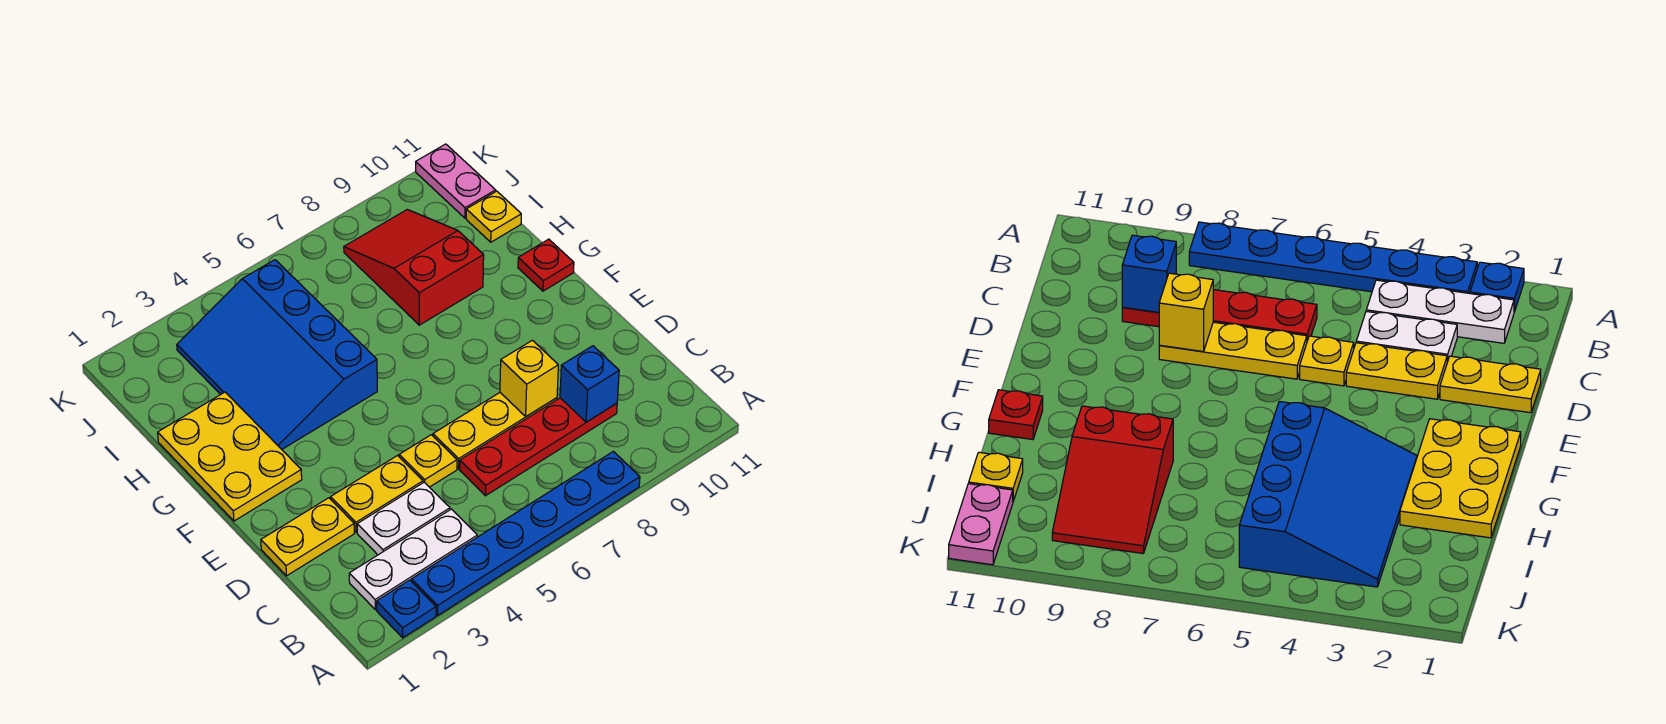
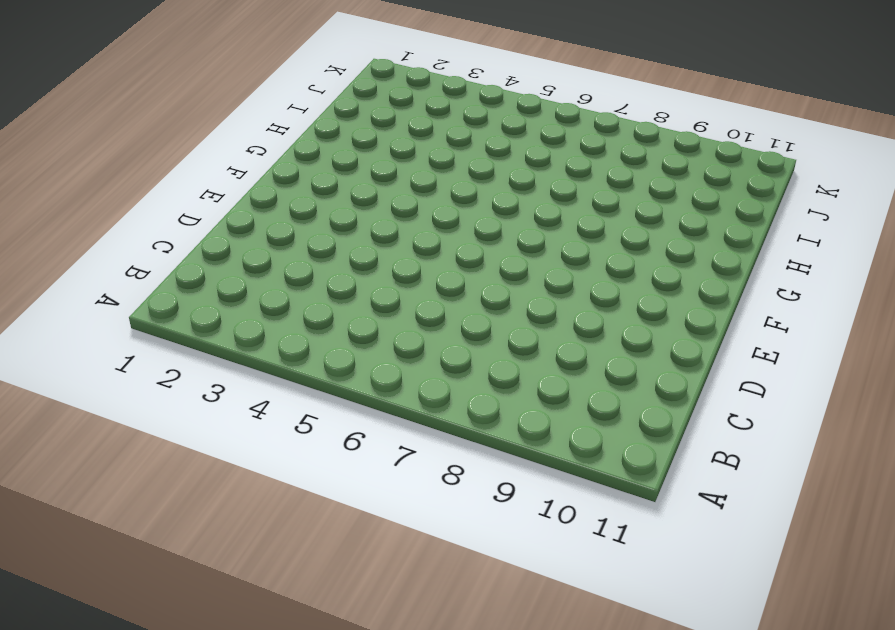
none -> blue 1x1 plate [376,580,436,638]
none -> blue 1x6 plate [411,451,640,615]
none -> white 1x3 plate [349,509,477,610]

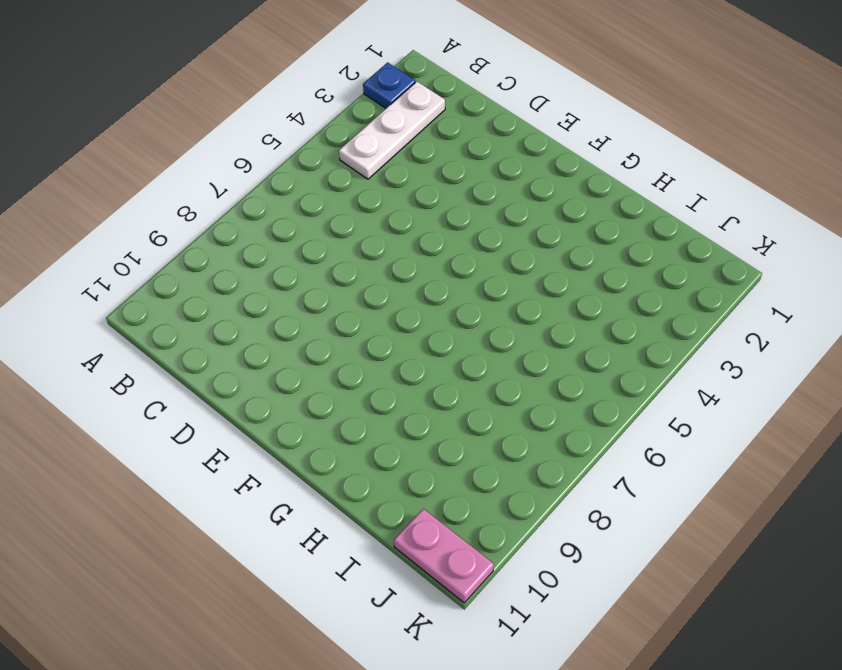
none -> blue 1x6 plate [411,451,640,615]
none -> white 1x2 plate [357,482,450,555]
none -> red 1x4 plate [460,398,617,496]

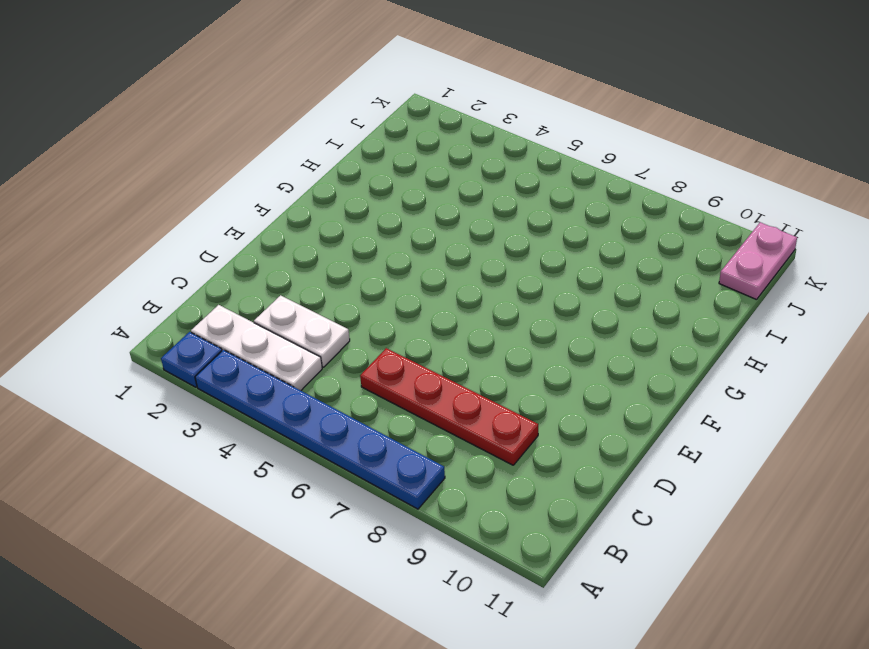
none -> yellow 1x2 plate [261,498,354,576]
none -> yellow 1x2 plate [331,456,423,533]
none -> yellow 1x1 plate [399,435,457,487]

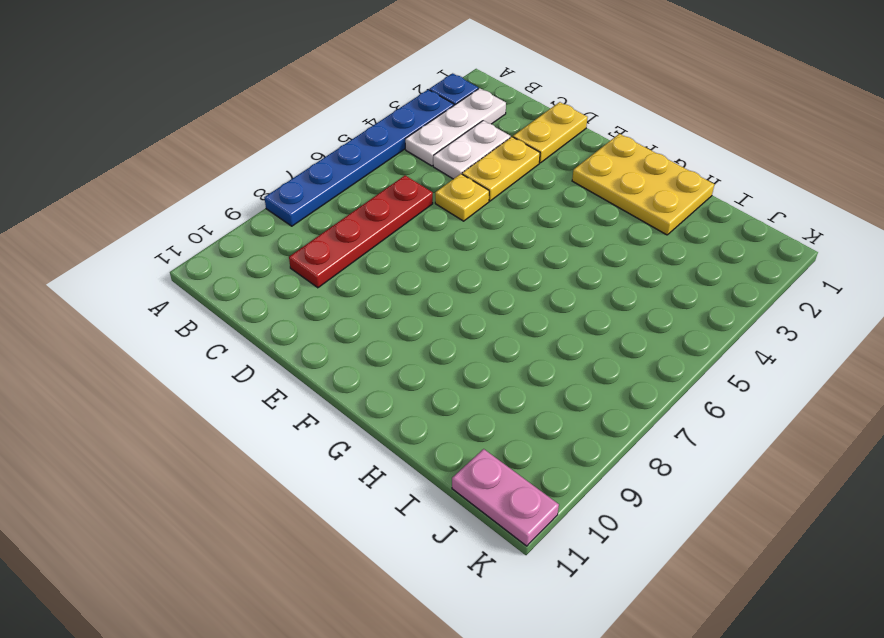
none -> yellow 1x3 plate [433,393,557,469]
none -> blue 3x4 slope [177,260,377,449]
none -> red 1x1 plate [518,239,574,291]

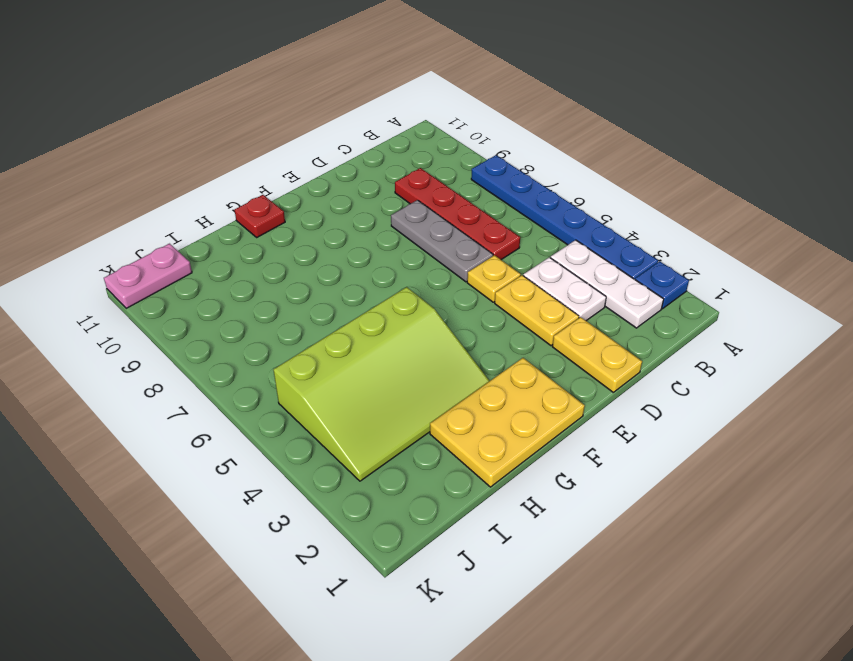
grey 1x3 plate [391,200,493,282] -> yellow 1x3 plate [433,393,557,469]
lime 3x4 slope [274,287,489,481] -> blue 3x4 slope [177,260,377,449]
none -> red 2x3 slope [344,210,484,325]
none -> yellow 1x1 plate [466,191,521,242]
none -> blue 1x1 brick [560,346,619,422]

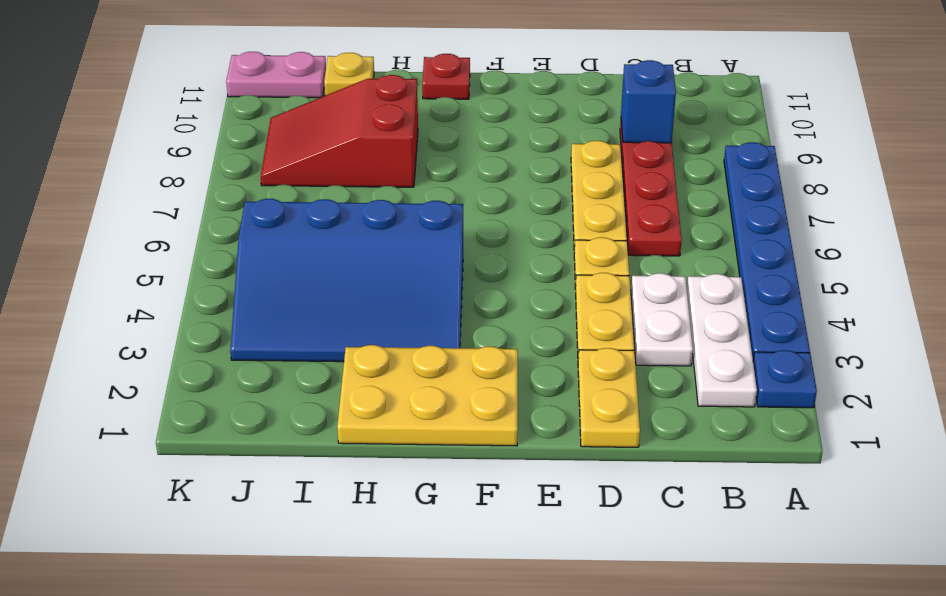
none -> yellow 1x1 brick [500,340,558,416]

